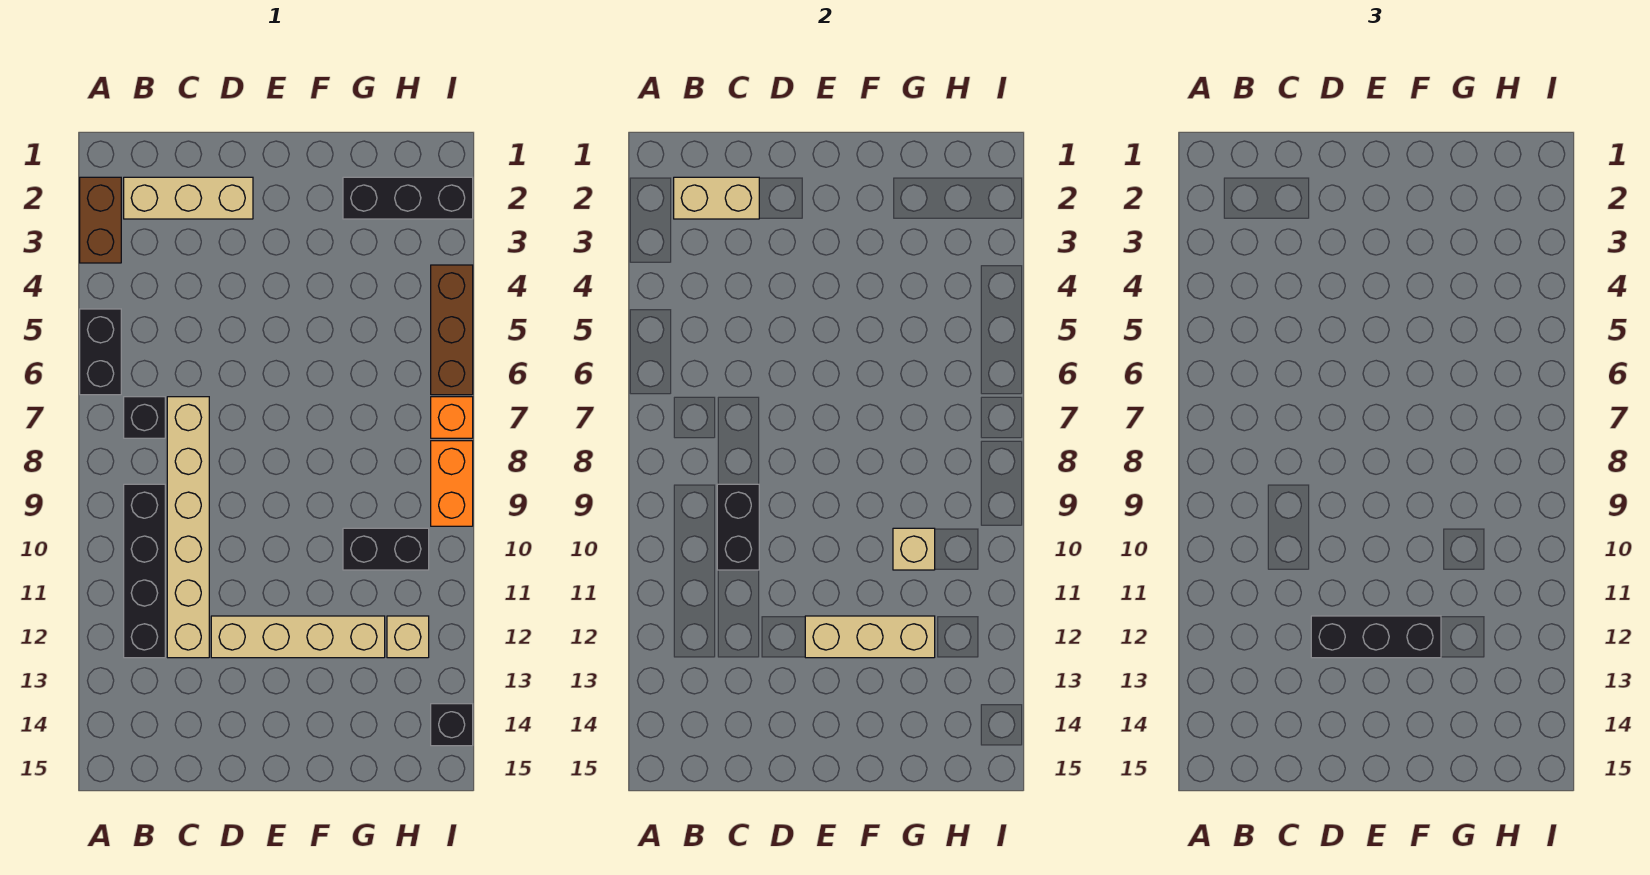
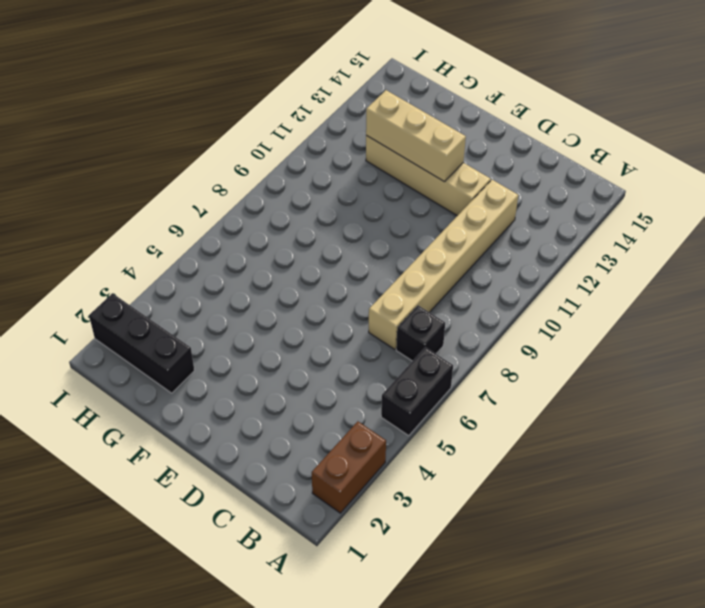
none -> tan 1x3 brick [124,177,253,219]
none -> black 1x4 brick [124,484,165,658]
none -> black 1x2 brick [343,528,429,570]

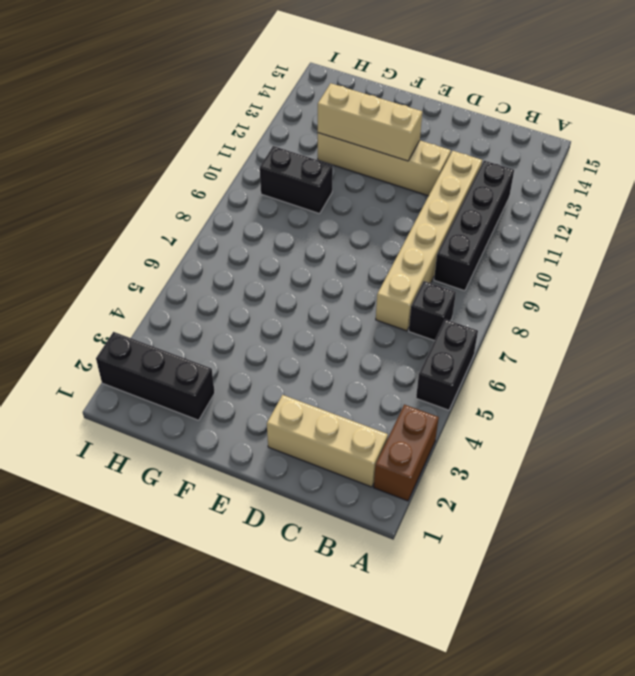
none -> tan 1x1 brick [387,616,429,658]
none -> brown 1x3 brick [431,265,473,395]
none -> orange 1x1 brick [431,397,473,438]

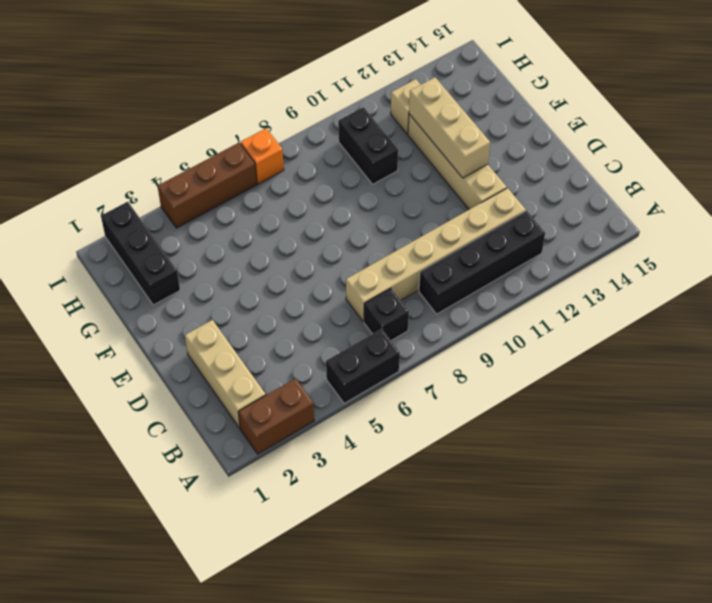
none -> orange 1x2 brick [431,441,473,526]
none -> black 1x1 brick [431,704,473,746]
none -> tan 1x2 brick [674,177,759,219]

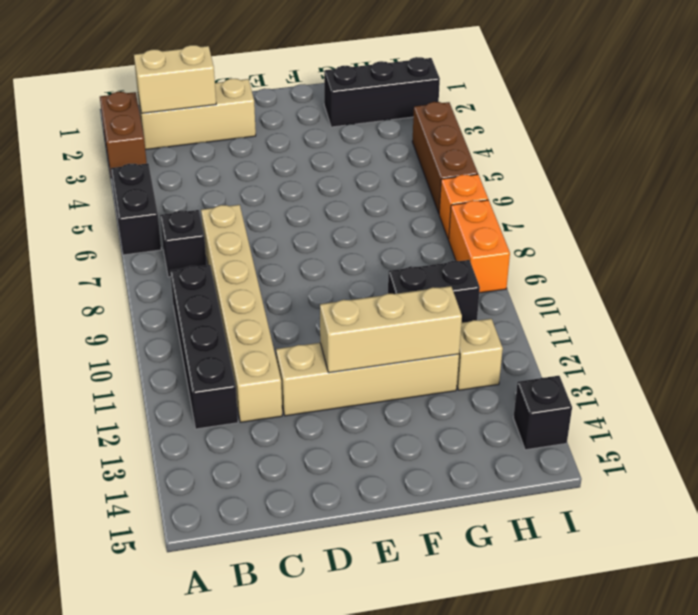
none -> black 1x2 brick [717,484,759,570]
none -> tan 1x1 brick [893,528,935,570]
none -> black 1x3 brick [1311,616,1441,658]

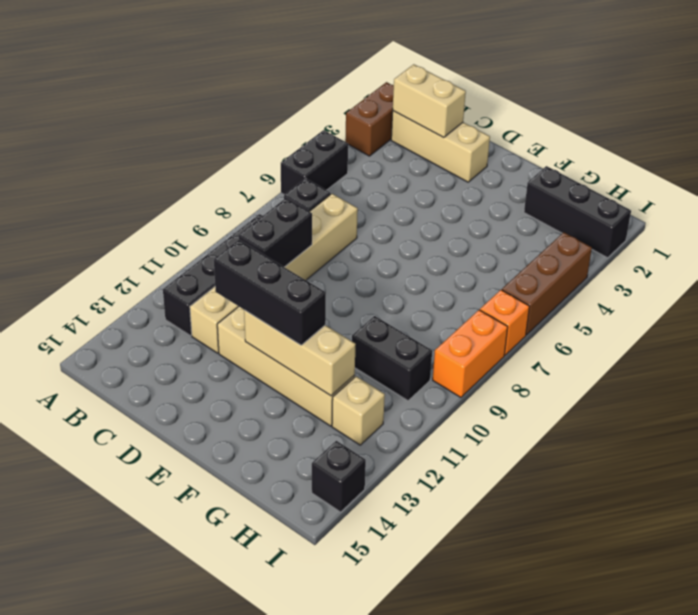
none -> tan 1x1 brick [893,528,935,570]

